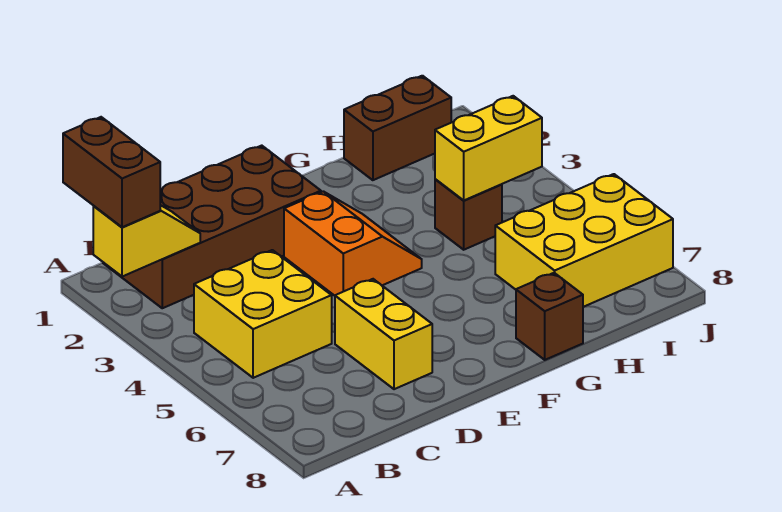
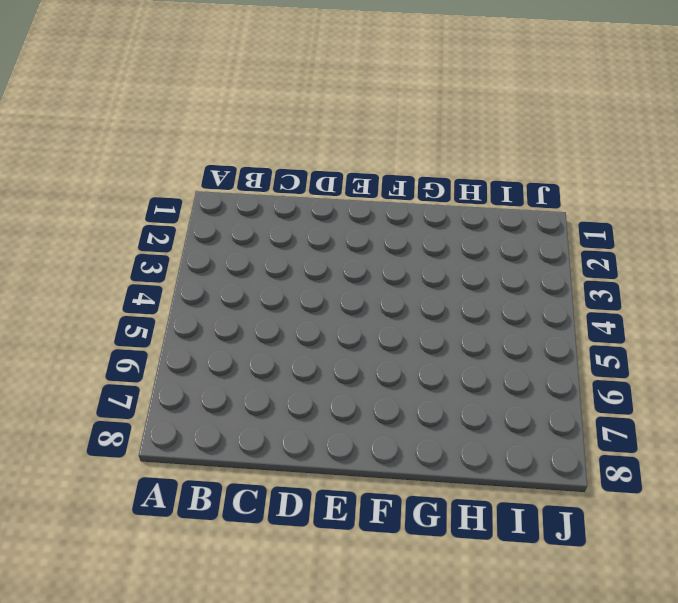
none -> brown 2x4 brick [103,146,321,308]
none -> yellow 2x2 brick [194,250,332,378]

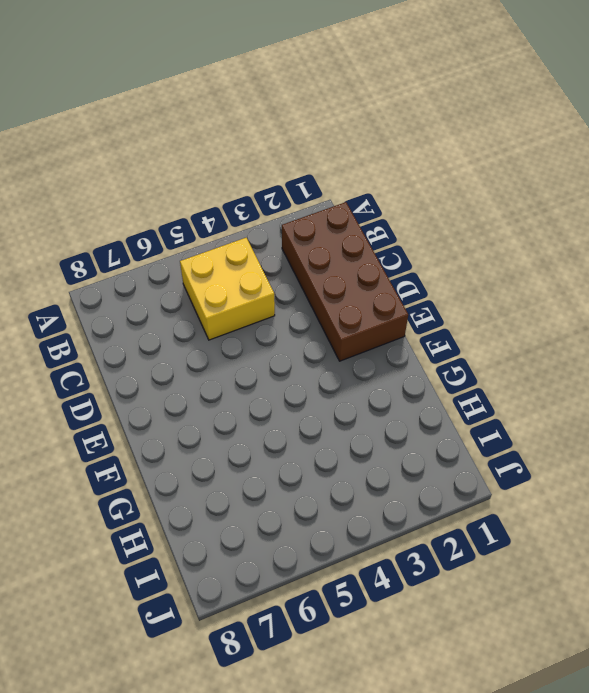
none -> yellow 1x2 brick [335,279,432,389]
none -> orange 2x2 slope [284,191,422,296]

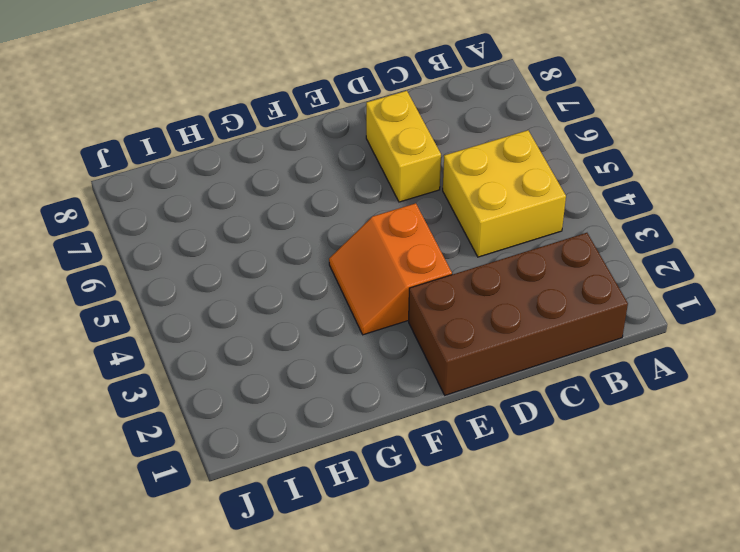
none -> brown 1x1 brick [516,273,583,360]
none -> brown 1x2 brick [344,76,451,180]

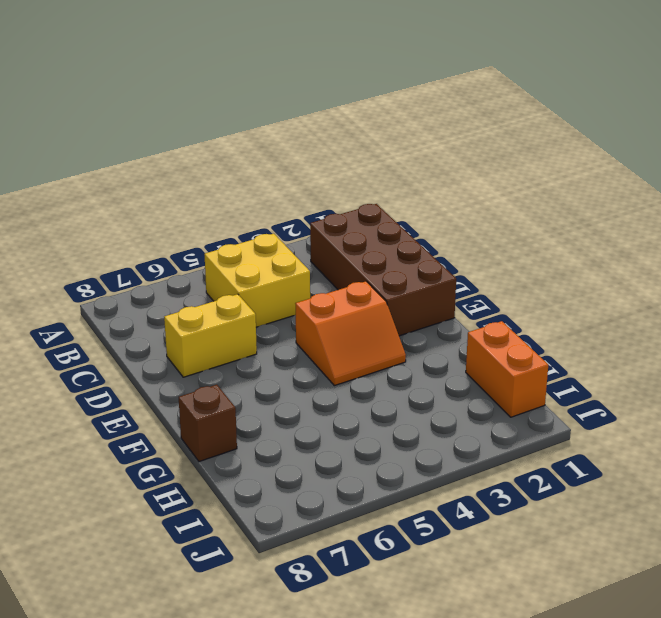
orange 1x2 brick [466,321,548,417] -> brown 1x2 brick [344,76,451,180]
none -> brown 1x1 brick [435,179,502,250]
none -> yellow 2x3 brick [495,174,673,307]

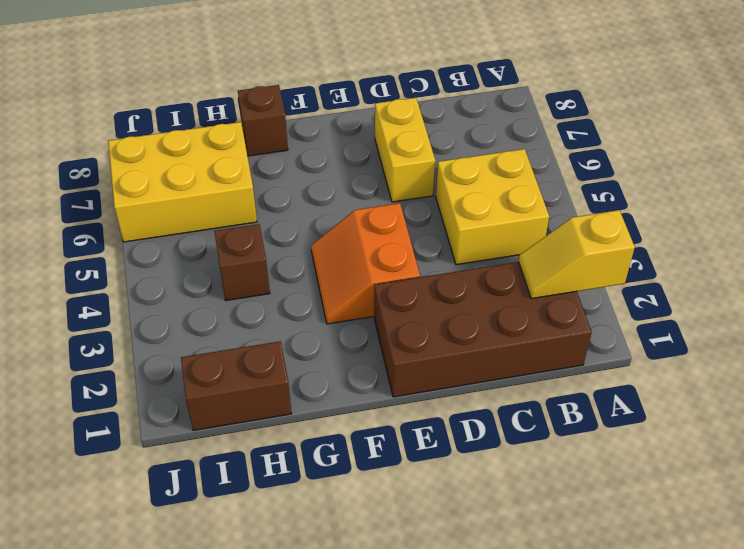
none -> yellow 1x2 brick [435,96,542,201]
none -> brown 1x2 brick [63,117,160,227]

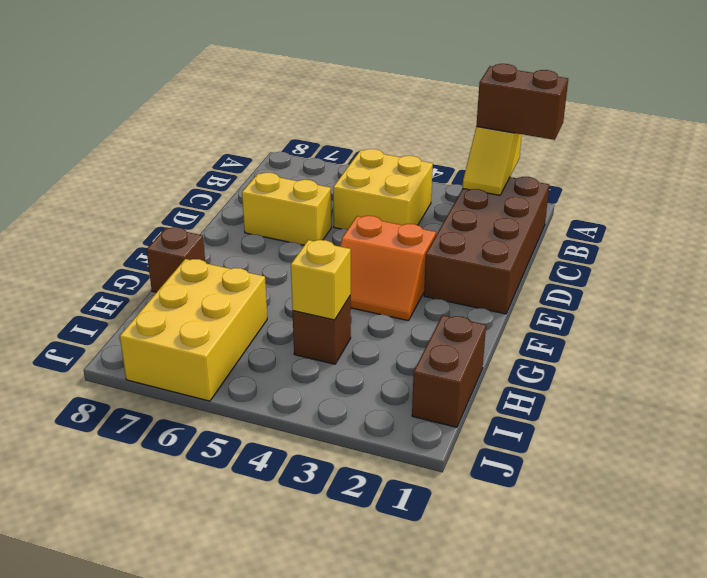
yellow 1x1 brick [291,240,351,320] -> yellow 1x2 brick [435,96,542,201]

